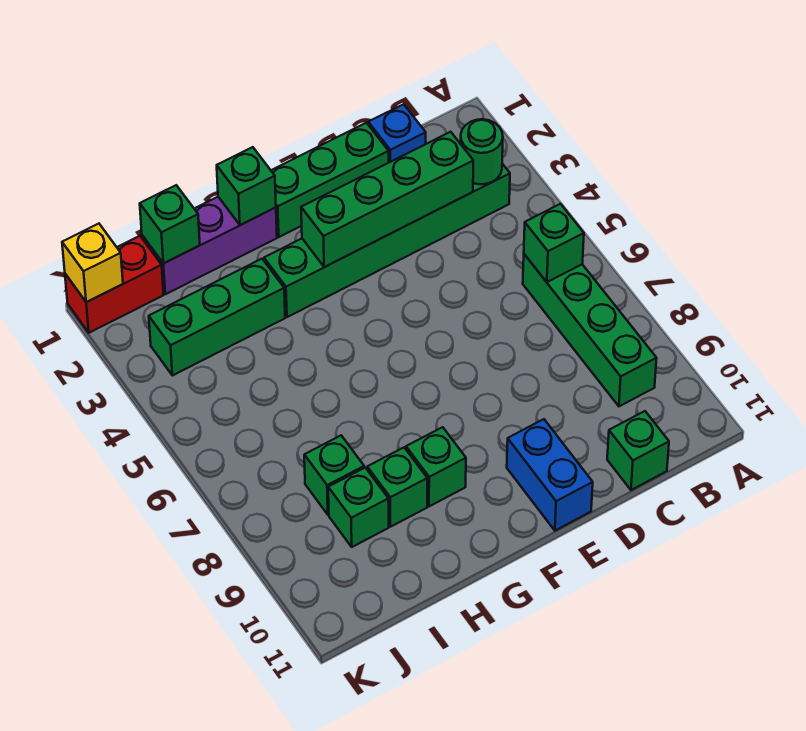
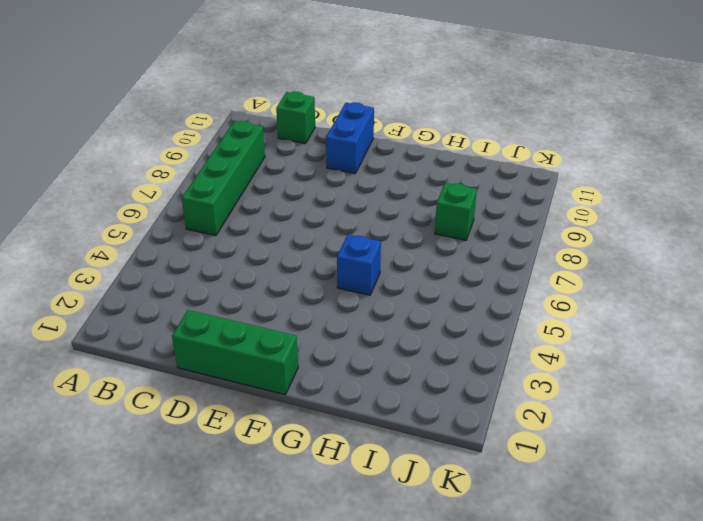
blue 1x1 brick [337,234,381,295] -> blue 1x1 brick moved to [368,104,426,162]
none -> green 1x6 brick [264,164,510,317]
none -> purple 1x3 brick [142,197,277,294]
none -> green 1x1 brick [406,427,466,506]

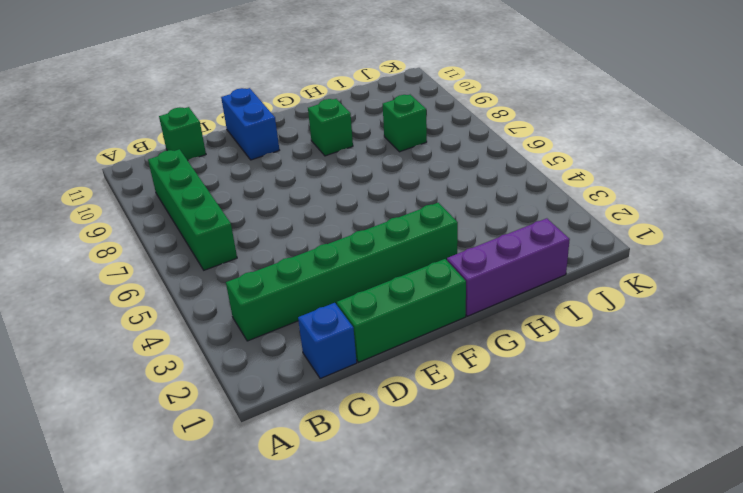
none -> green 1x3 brick [149,259,285,376]
none -> green 1x1 brick [367,448,427,527]
none -> green 1x1 brick [328,468,389,547]

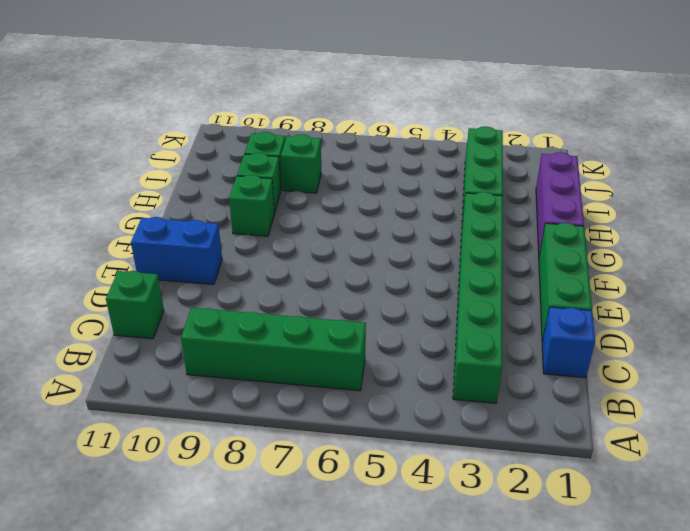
none -> red 1x2 brick [65,236,163,333]
none -> green 1x1 round brick [461,119,503,184]
none -> green 1x1 brick [524,204,584,282]

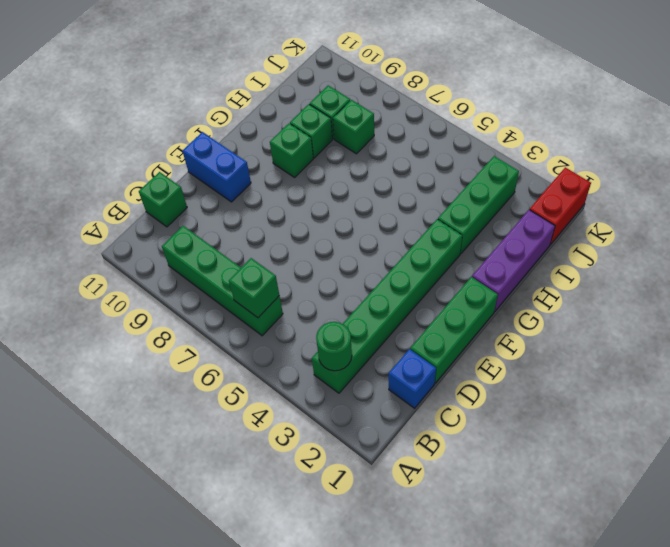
none -> green 1x4 brick [301,132,473,267]
none -> green 1x1 brick [217,147,276,225]
none -> green 1x1 brick [140,185,200,263]

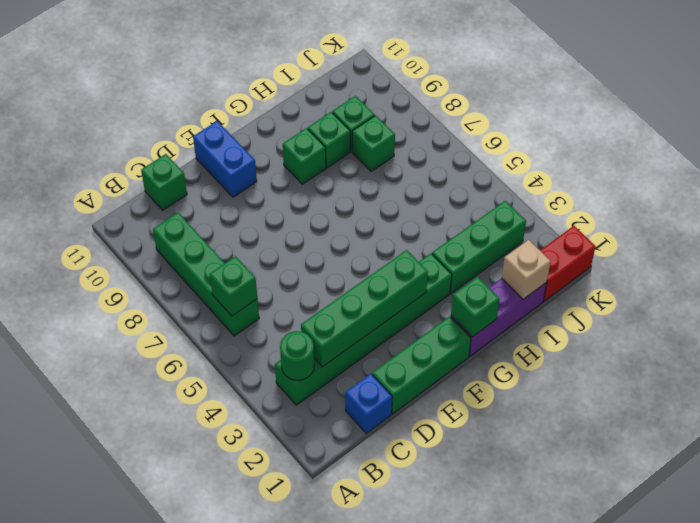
tan 1x1 brick [502,240,551,299] -> green 1x1 brick [140,185,200,263]
none -> yellow 1x1 brick [62,224,123,302]

